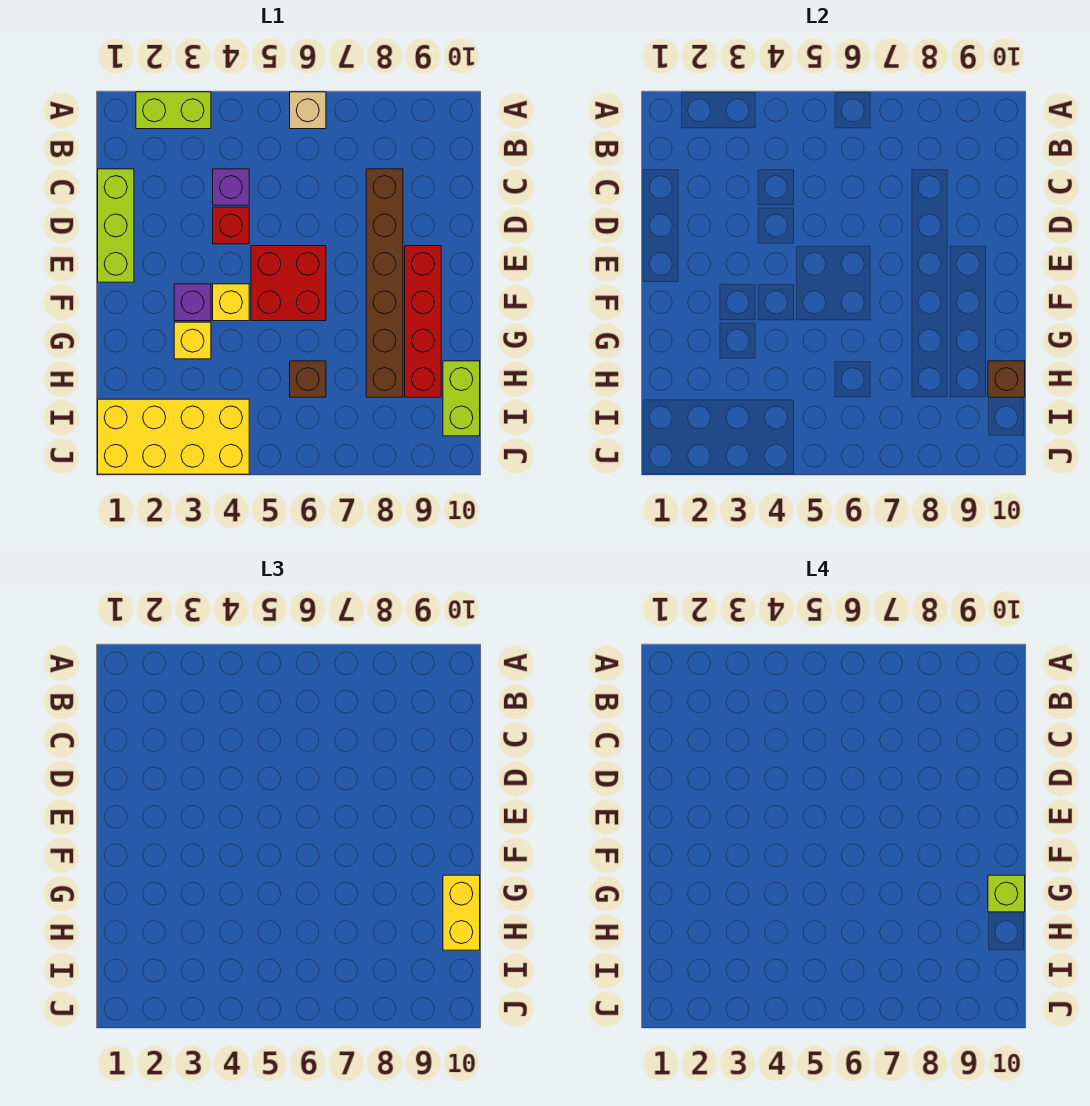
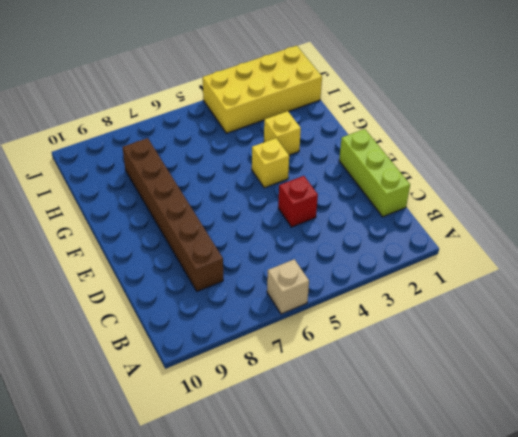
none -> lime 1x2 brick [136,92,211,129]
none -> purple 1x1 brick [213,169,249,205]
none -> red 2x2 brick [251,246,326,321]

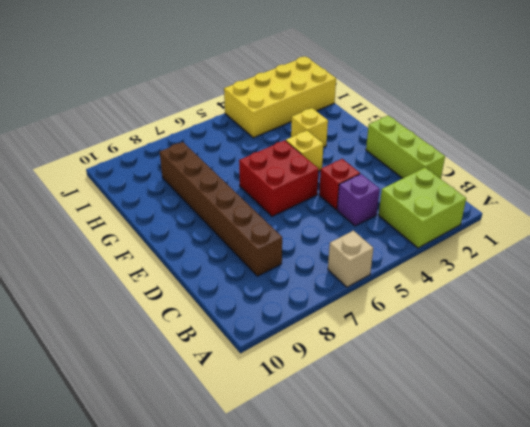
lime 2x2 brick [379,168,466,248] -> lime 1x2 brick [136,92,211,129]
none -> red 1x4 brick [405,246,441,397]
none -> purple 1x1 brick [174,284,211,321]
none -> brown 1x1 brick [290,361,326,397]

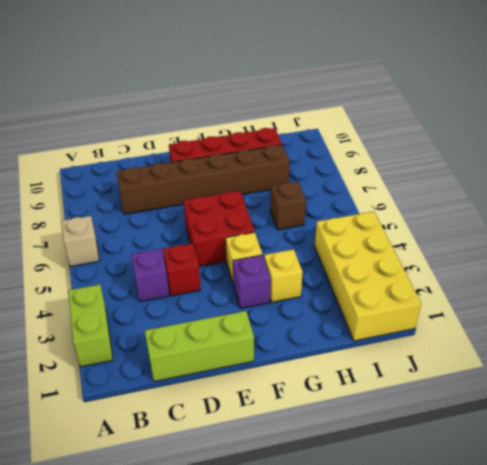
none -> lime 1x2 brick [443,361,480,436]
none -> brown 1x1 brick [988,361,1025,397]
none -> yellow 1x2 brick [443,875,480,950]

